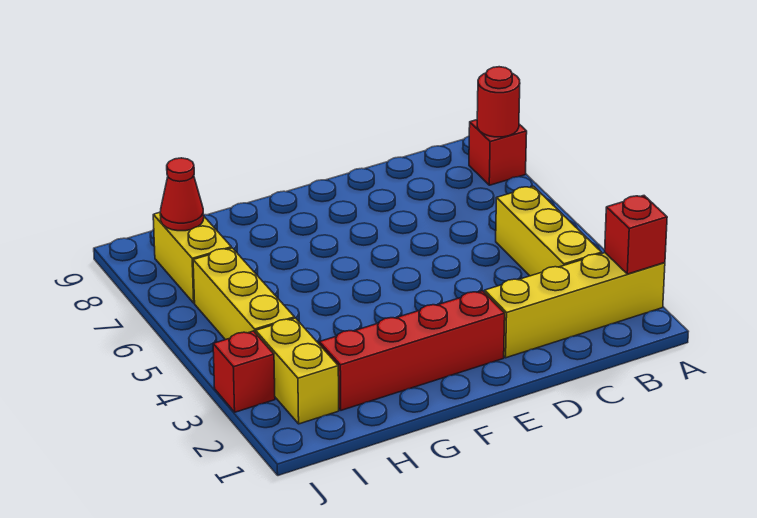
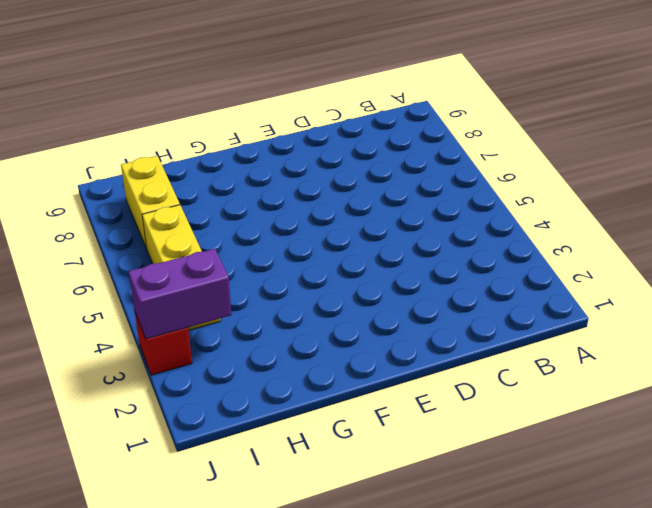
purple 1x2 brick [129,249,232,339] -> none
none -> yellow 1x4 brick [485,253,665,358]
none -> red 1x1 brick [469,120,527,185]

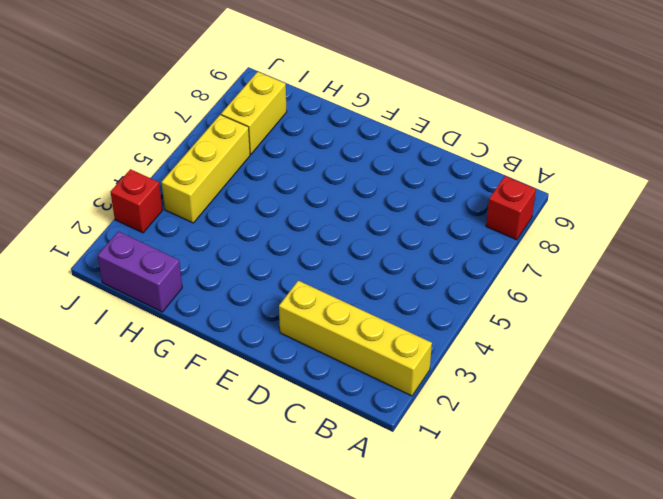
purple 1x2 brick [98,231,182,312] -> none
none -> yellow 1x3 brick [496,186,602,276]
none -> red 1x4 brick [319,291,505,410]

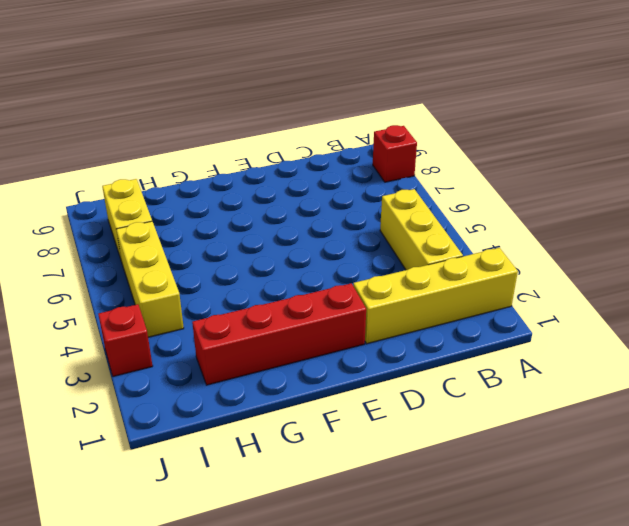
none -> yellow 1x2 brick [256,318,339,424]
none -> red 1x1 brick [605,196,667,274]

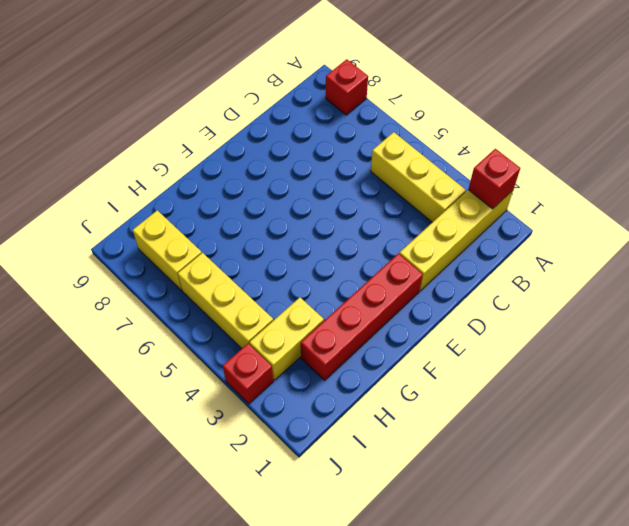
yellow 1x2 brick [249,297,324,380] -> yellow 1x2 brick turned to [256,318,339,424]
none -> red 1x1 round brick [477,67,520,137]
none -> red 1x1 cone [160,158,204,231]

